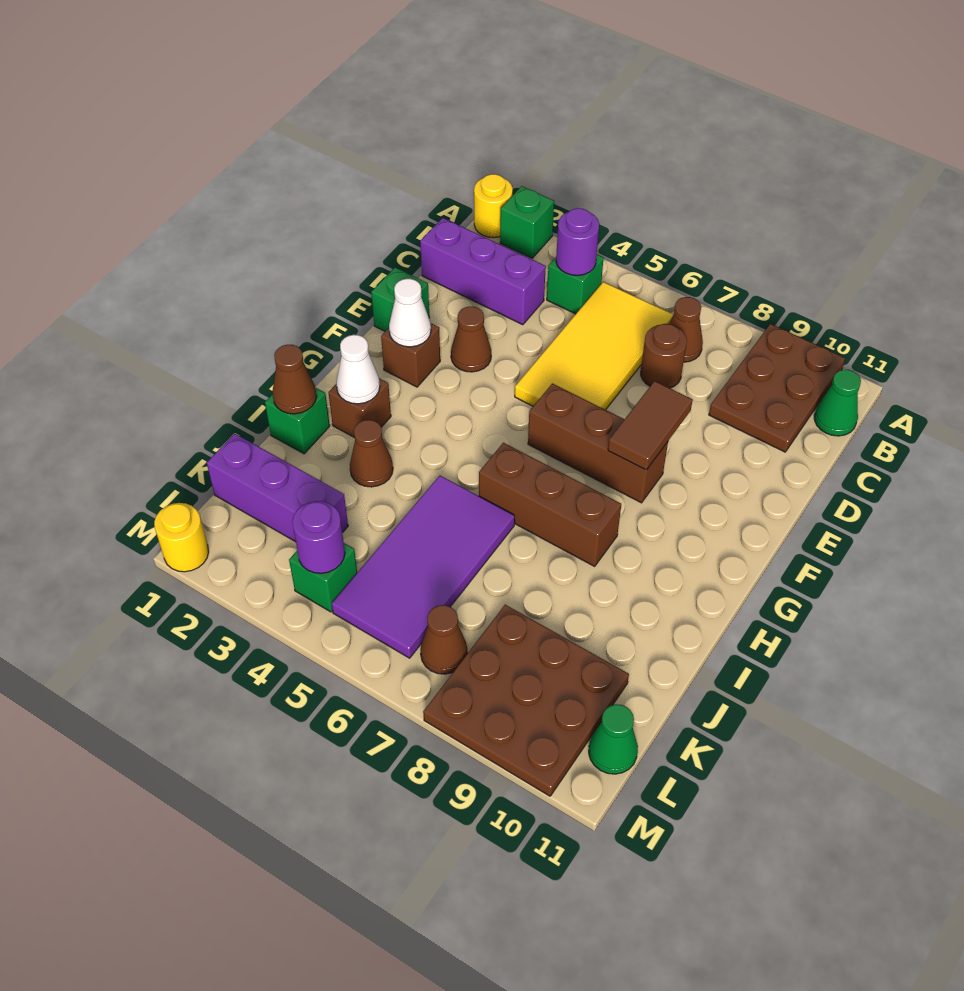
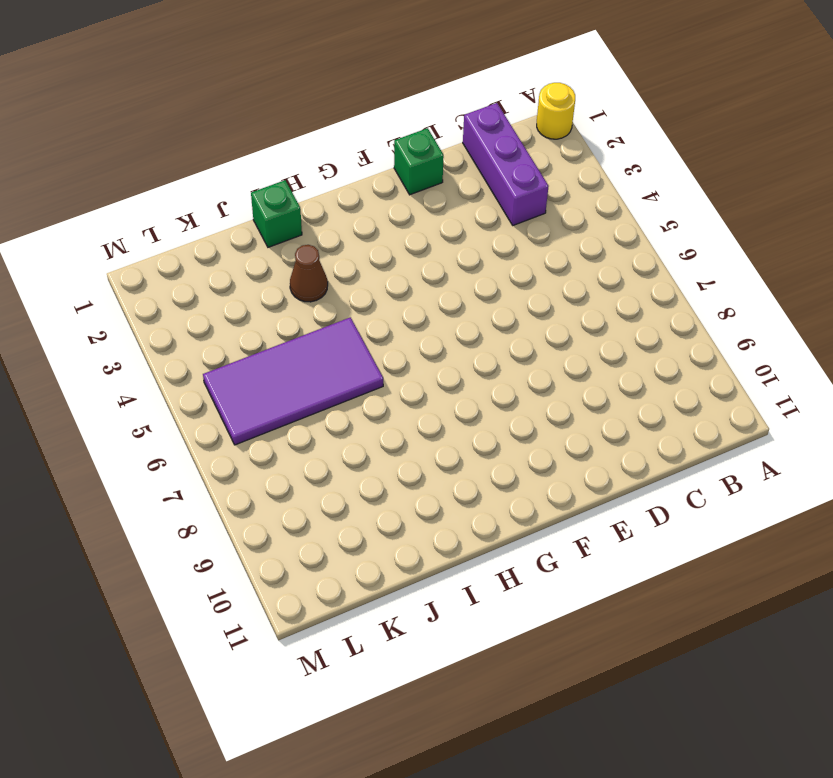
none -> green 1x1 brick [500,186,554,258]
none -> brown 2x3 plate [709,324,845,452]
none -> green 1x1 brick [547,254,604,314]
none -> yellow 2x4 tile [515,282,674,410]

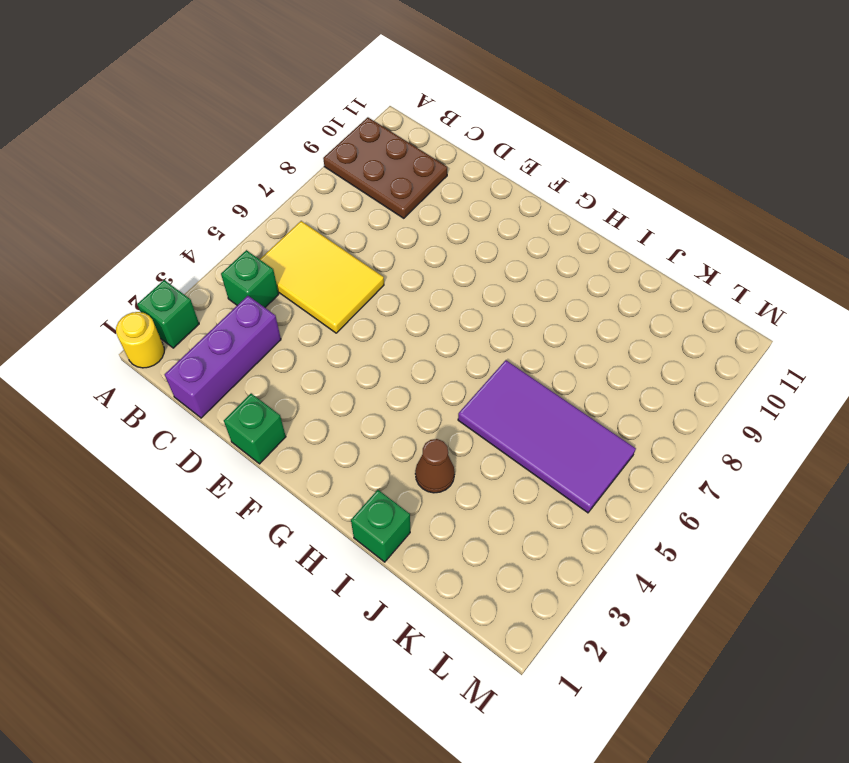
yellow 2x3 tile [260,221,384,333] -> yellow 2x4 tile [515,282,674,410]
none -> brown 1x1 cone [669,297,703,362]
none -> green 1x1 cone [814,370,861,436]
none -> brown 1x1 round brick [641,324,687,388]
none -> brown 1x1 cone [451,306,491,372]

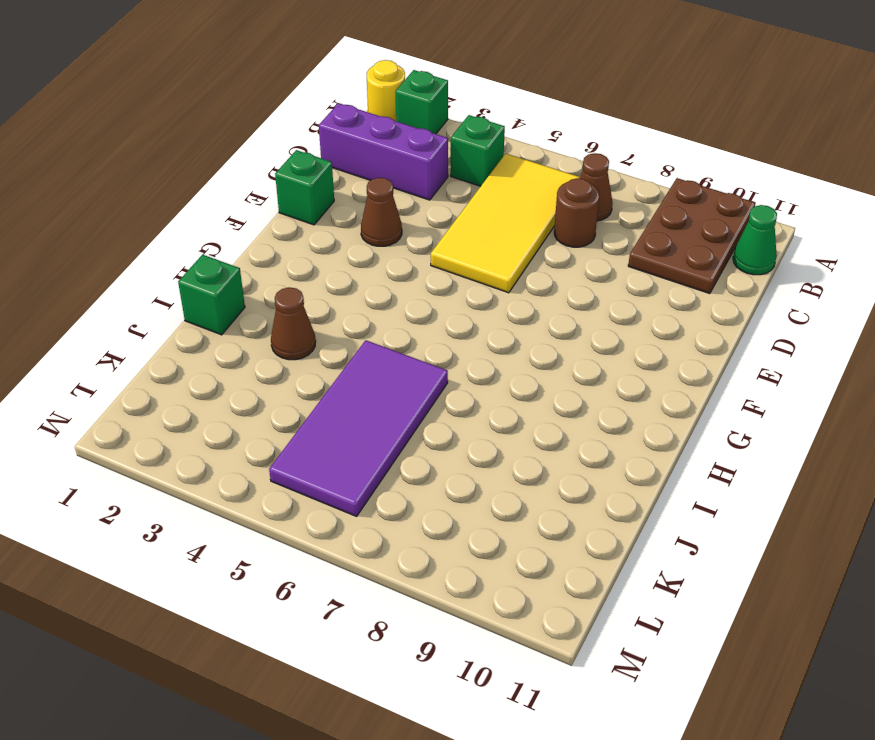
none -> brown 1x1 brick [381,323,440,387]
none -> brown 1x3 brick [528,383,668,503]
none -> brown 1x1 brick [328,378,391,438]
none -> brown 1x3 brick [479,443,621,566]

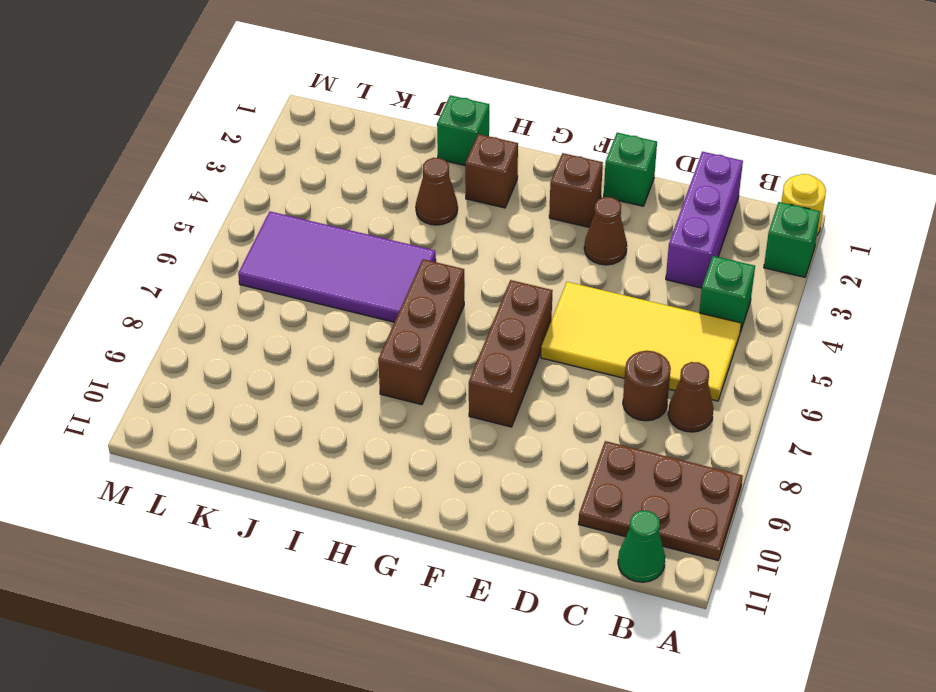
none -> purple 1x3 brick [207,434,348,542]
none -> brown 3x3 plate [423,605,629,796]
none -> green 1x1 brick [289,543,357,612]
none -> brown 1x1 cone [421,605,467,674]

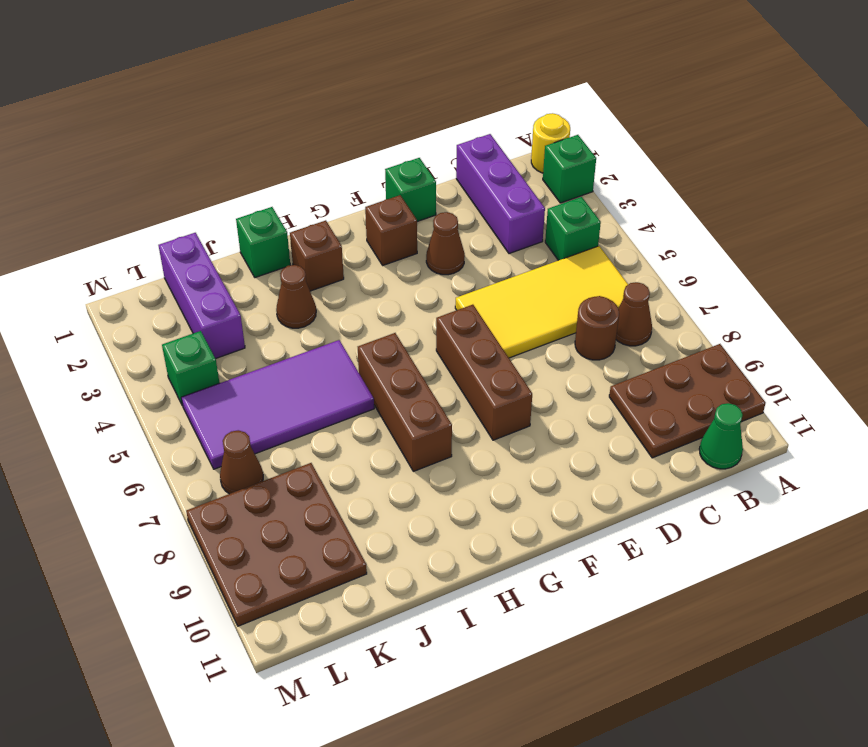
none -> green 1x1 cone [589,704,638,774]
none -> yellow 1x1 round brick [154,503,209,572]
none -> purple 1x1 round brick [556,208,599,275]
none -> brown 1x2 tile [608,381,693,470]

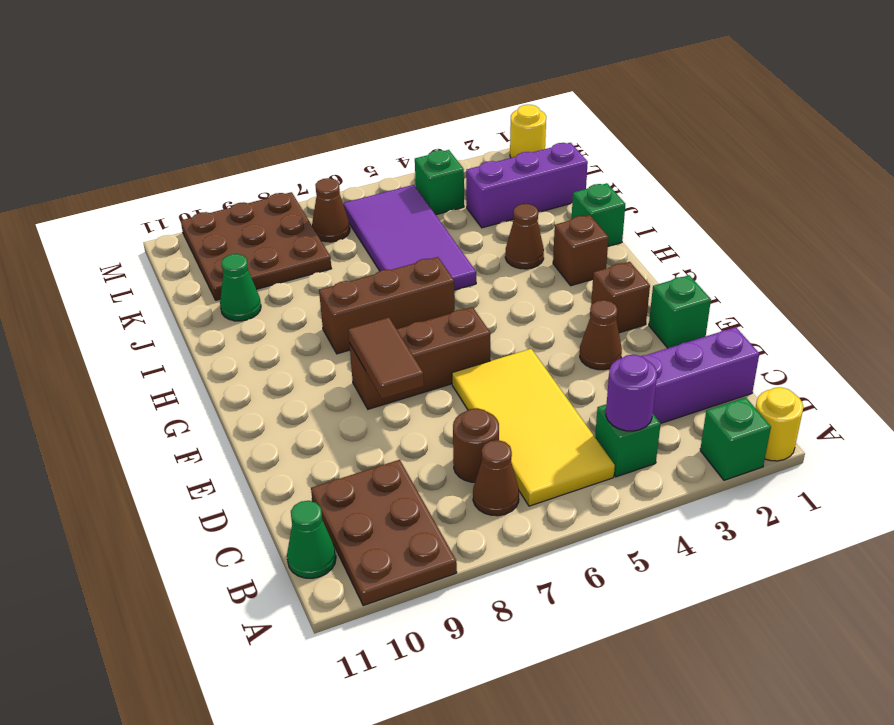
green 1x1 cone [220,254,261,321] -> green 1x1 cone moved to [589,704,638,774]
none -> white 1x1 cone [389,279,431,347]
none -> white 1x1 cone [336,335,380,404]
none -> brown 1x1 cone [272,345,317,414]
none -> purple 1x1 round brick [292,501,345,573]

